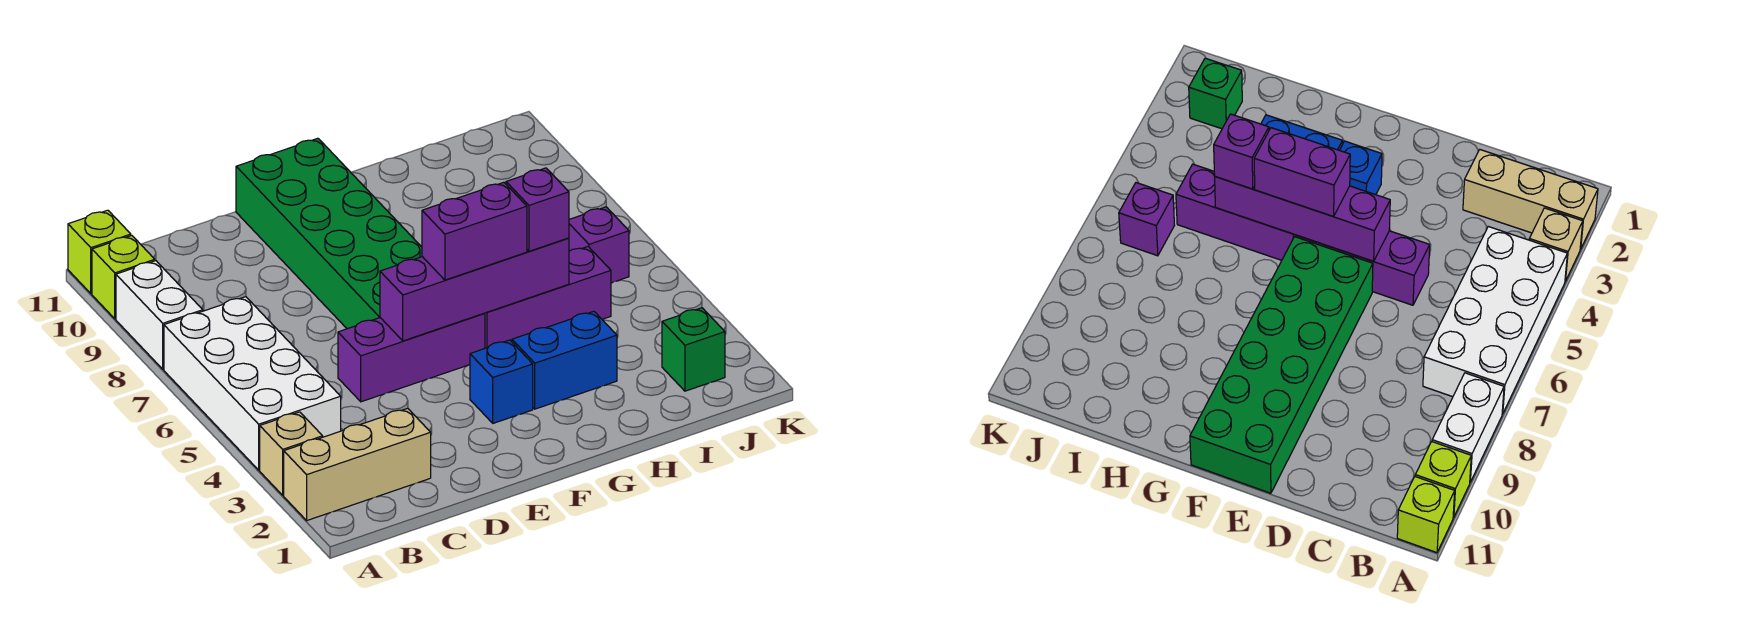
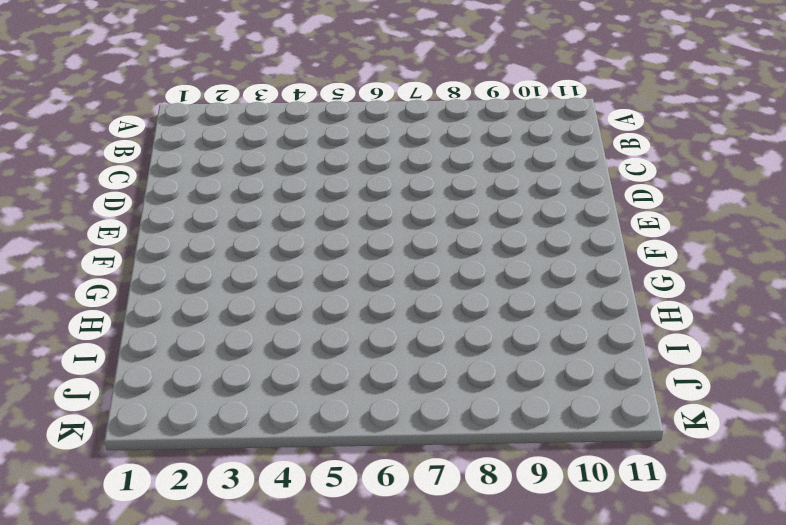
none -> tan 1x3 brick [284,408,431,520]
none -> tan 1x1 brick [260,412,323,495]
none -> white 2x4 brick [164,297,341,470]

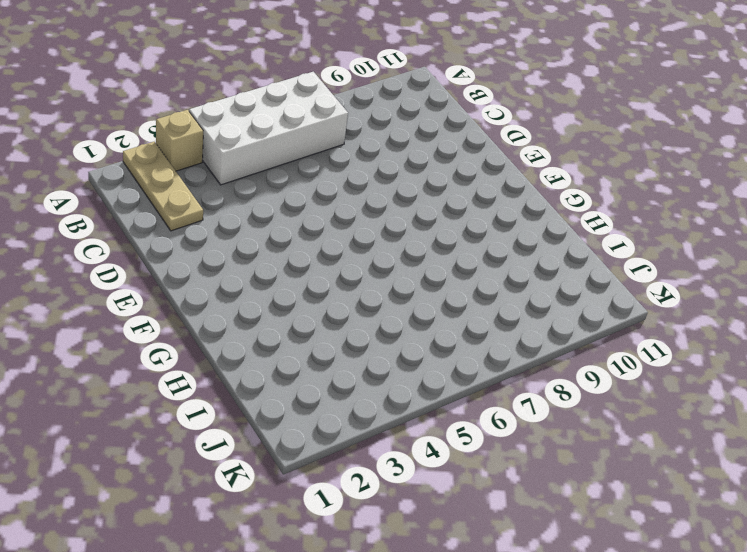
tan 1x3 plate [123,142,203,231] -> tan 1x3 brick [284,408,431,520]
none -> white 1x2 brick [116,261,203,369]
none -> lime 1x1 brick [92,235,155,319]
none -> lime 1x1 brick [68,210,131,294]

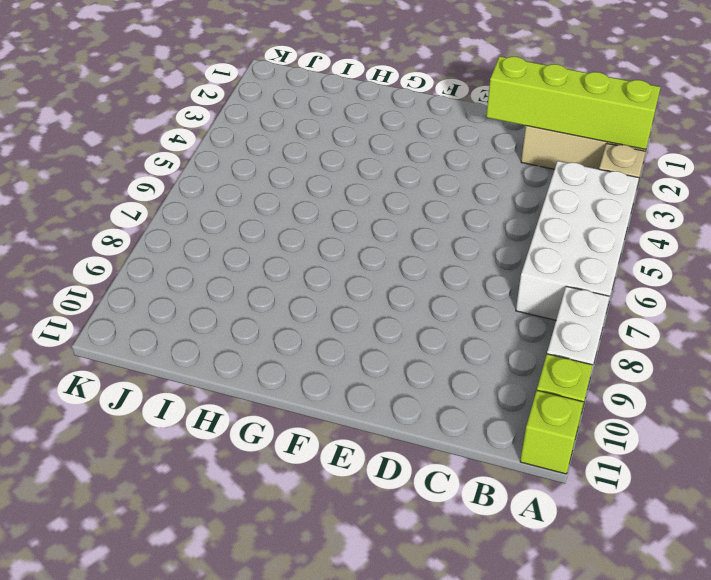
lime 1x4 brick [486,56,661,149] -> none
none -> purple 1x3 brick [338,313,485,402]
none -> green 2x6 brick [236,138,422,329]
none -> blue 1x1 brick [470,340,533,423]

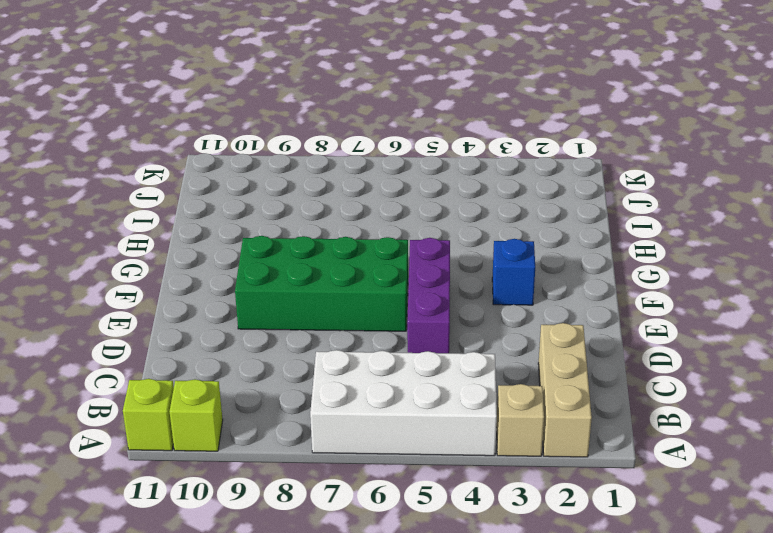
green 2x4 brick [235,236,408,331] -> green 2x6 brick [236,138,422,329]
none -> white 1x2 brick [116,261,203,369]
none -> blue 1x2 brick [512,311,617,409]
none -> purple 1x3 brick [485,247,611,348]

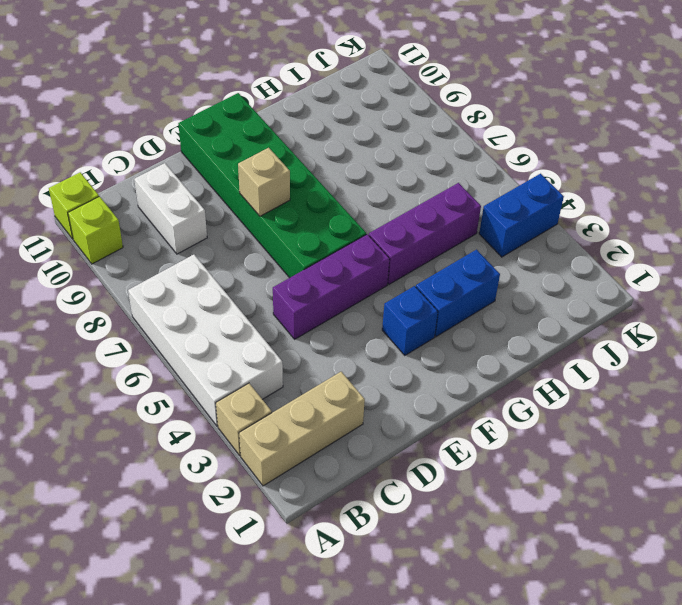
white 1x2 brick [134,163,207,254] -> white 1x2 brick moved to [116,261,203,369]
tan 1x1 brick [238,148,290,216] -> none
blue 1x2 brick [479,174,564,257] -> none
none -> green 1x1 brick [662,308,725,391]
none -> purple 1x1 brick [569,207,629,283]
none -> purple 1x4 brick [380,238,569,341]

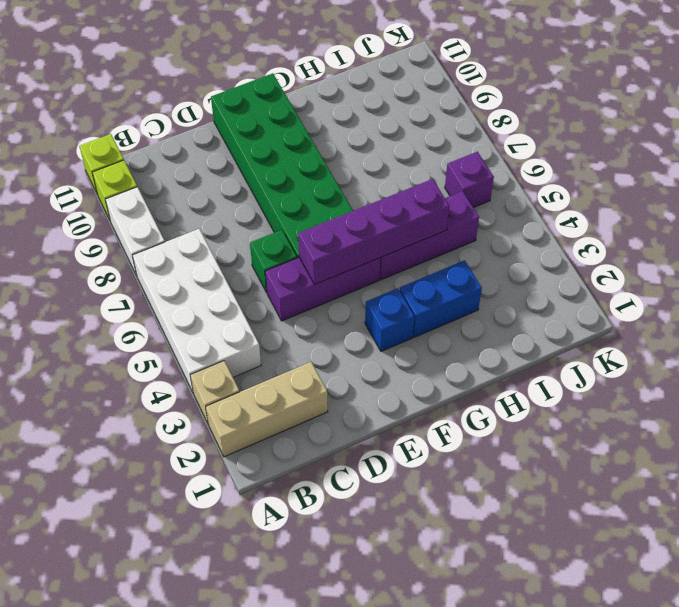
green 1x1 brick [250,230,297,292] -> green 1x1 brick moved to [662,308,725,391]
none -> purple 1x2 brick [422,182,527,280]
none -> purple 1x1 brick [506,168,569,251]

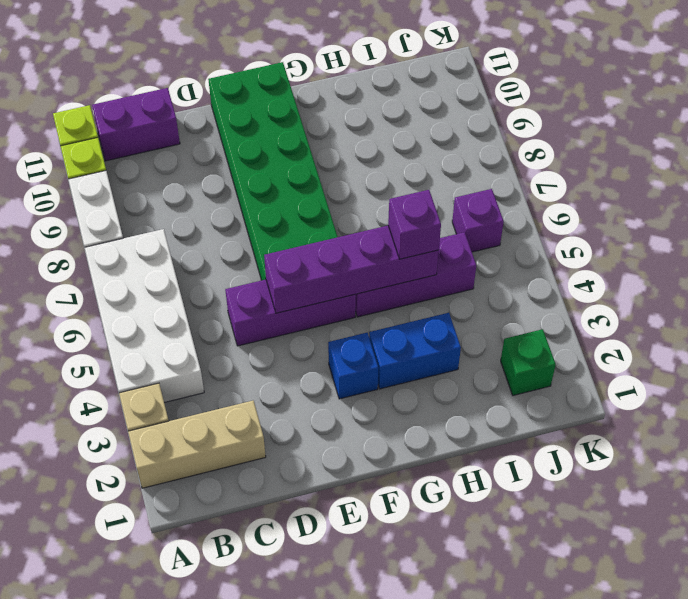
purple 1x2 brick [92,88,180,161] -> purple 1x2 brick moved to [422,182,527,280]

